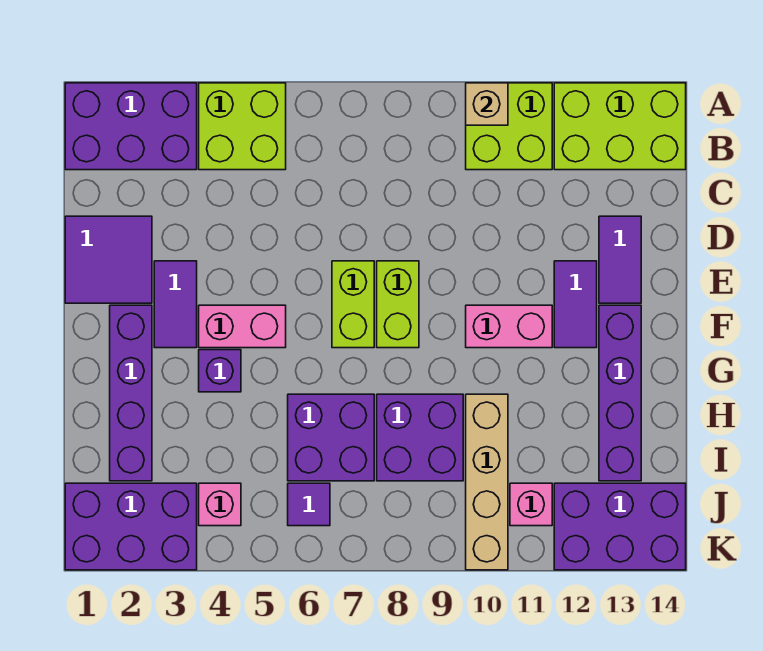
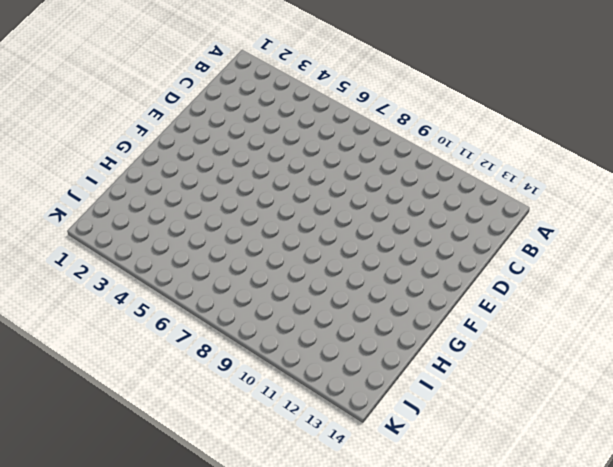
none -> purple 2x3 brick [65,83,197,170]
none -> lime 2x2 brick [199,83,286,170]
none -> lime 2x2 brick [466,83,552,170]

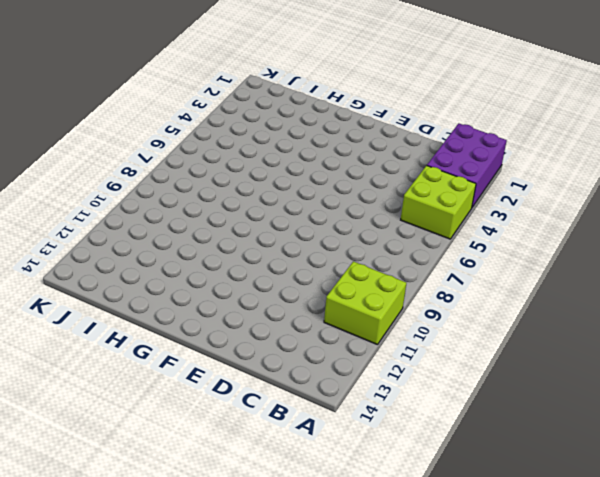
none -> lime 2x3 brick [554,83,686,170]
none -> purple 2x2 tile [65,216,152,303]
none -> purple 1x2 tile [599,216,641,303]

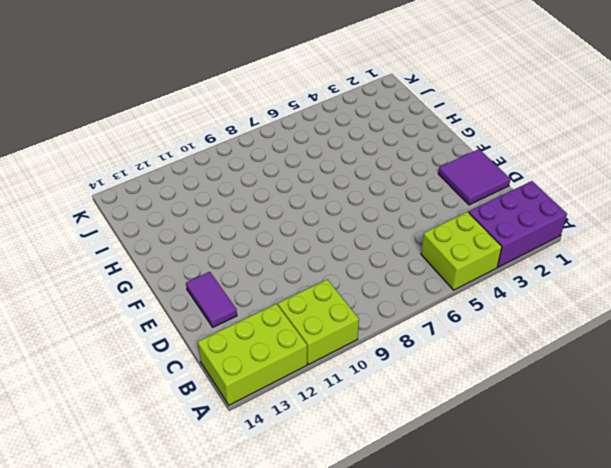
none -> purple 1x2 tile [154,261,197,348]
none -> lime 1x2 brick [332,261,374,348]
none -> lime 1x2 brick [377,261,419,348]

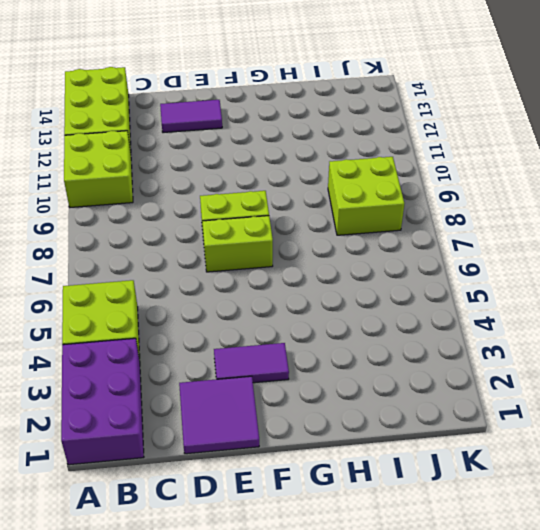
lime 2x2 brick [328,157,404,235] -> purple 2x2 brick [377,394,463,481]
none -> purple 1x2 tile [554,261,597,348]
none -> purple 1x4 brick [110,305,152,481]
none -> pink 1x2 brick [199,305,286,348]

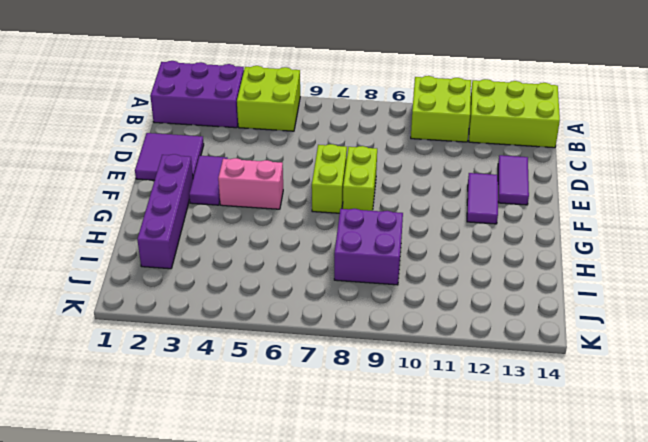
none -> pink 1x2 brick [466,305,552,348]
none -> purple 1x4 brick [599,305,641,481]
none -> purple 1x1 brick [199,350,241,392]

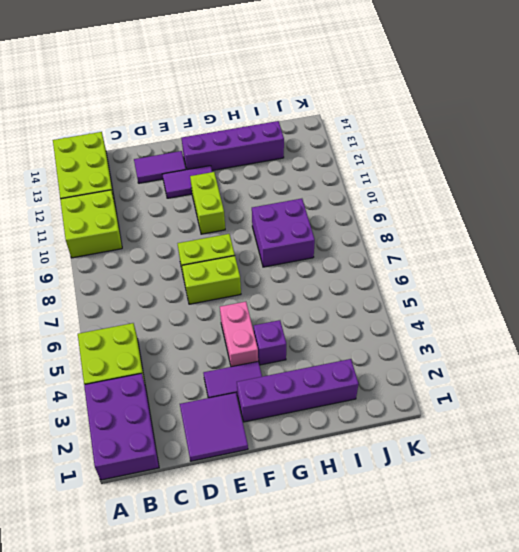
lime 1x2 brick [190,172,225,234] -> pink 1x2 brick [466,305,552,348]
none -> purple 2x2 brick [288,394,374,481]
none -> tan 1x4 brick [466,394,508,570]
none -> purple 2x3 brick [65,483,197,570]

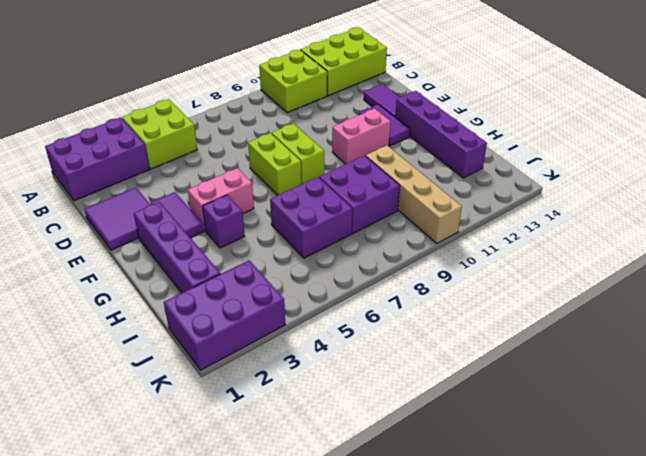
none -> pink 1x1 brick [199,483,241,526]
none -> purple 1x1 tile [288,483,330,526]
none -> pink 1x1 brick [510,483,552,526]

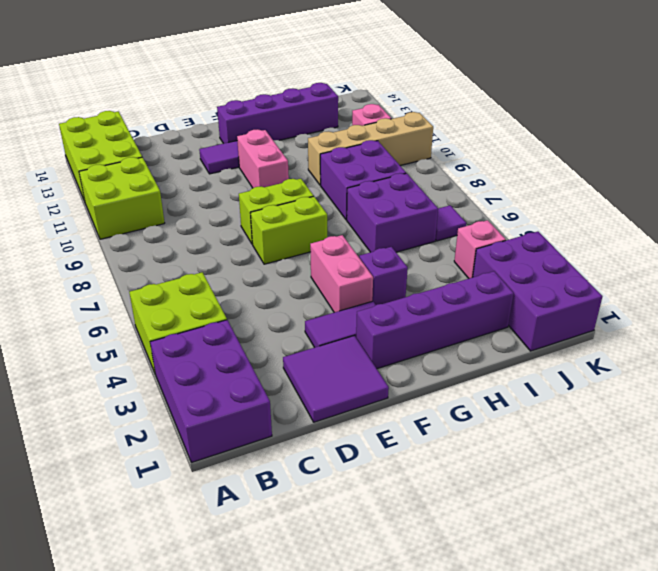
none -> purple 1x2 tile [599,216,641,303]
none -> purple 2x3 brick [554,483,686,570]
none -> tan 1x1 brick [466,83,508,125]

